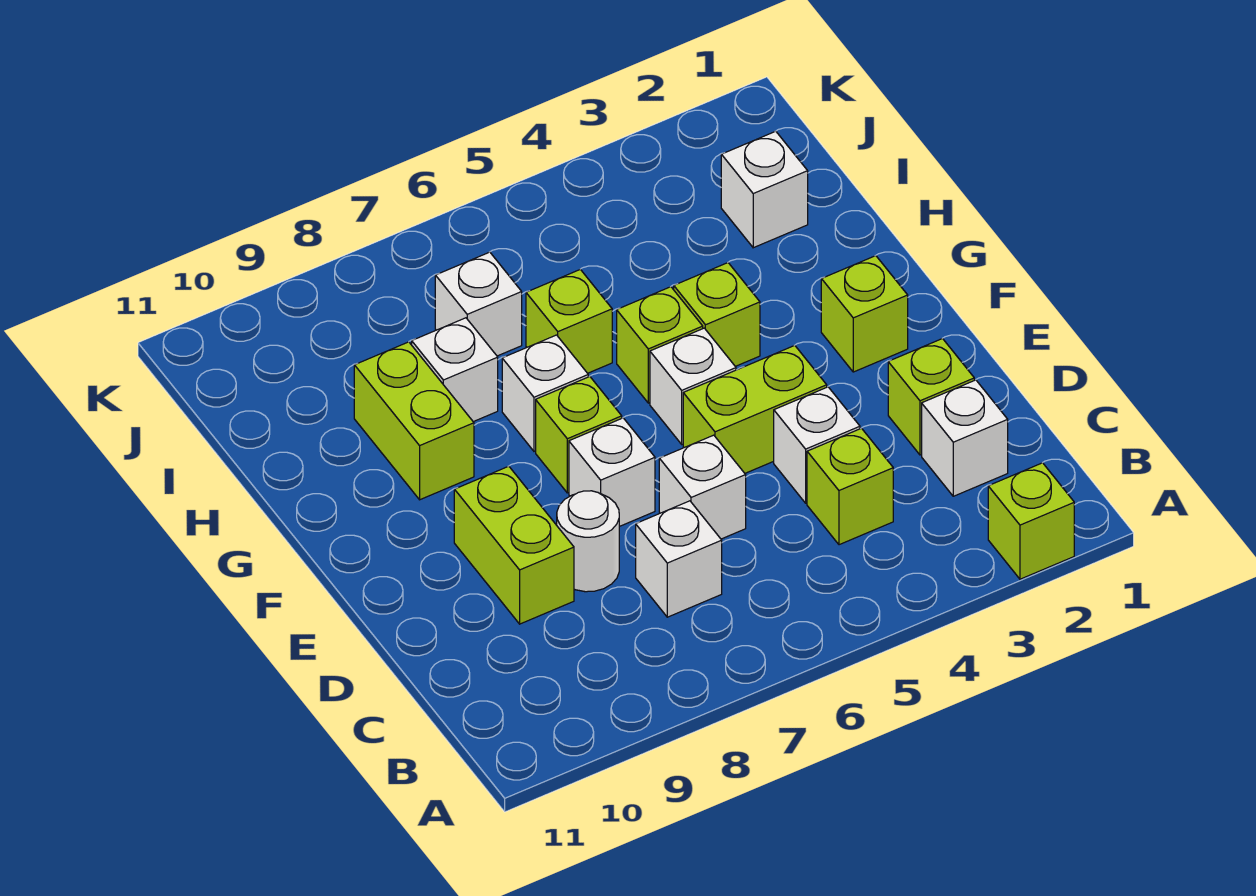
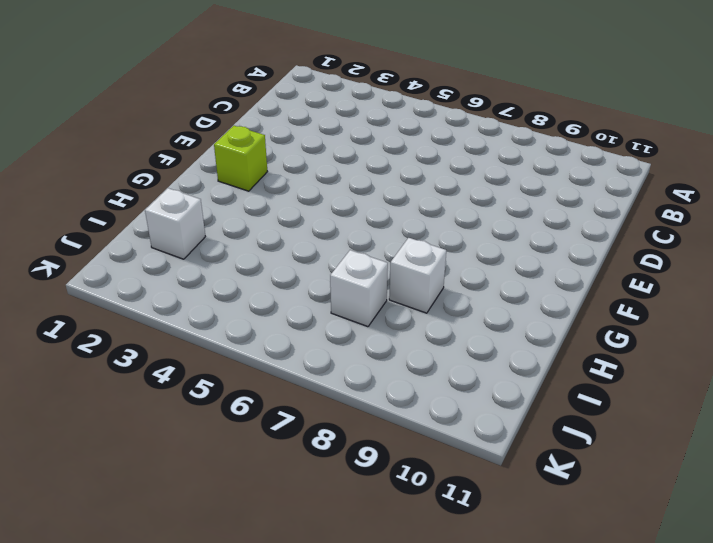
none -> lime 1x1 brick [988,463,1074,579]
none -> white 1x1 brick [922,380,1008,496]
none -> lime 1x1 brick [807,428,893,545]

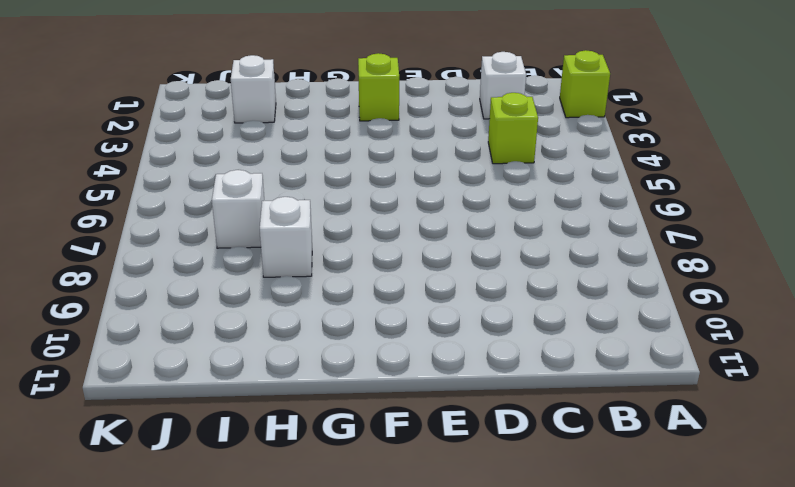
none -> white 1x1 brick [636,501,722,617]
none -> lime 1x1 brick [888,339,974,455]
none -> white 1x1 brick [774,387,860,503]

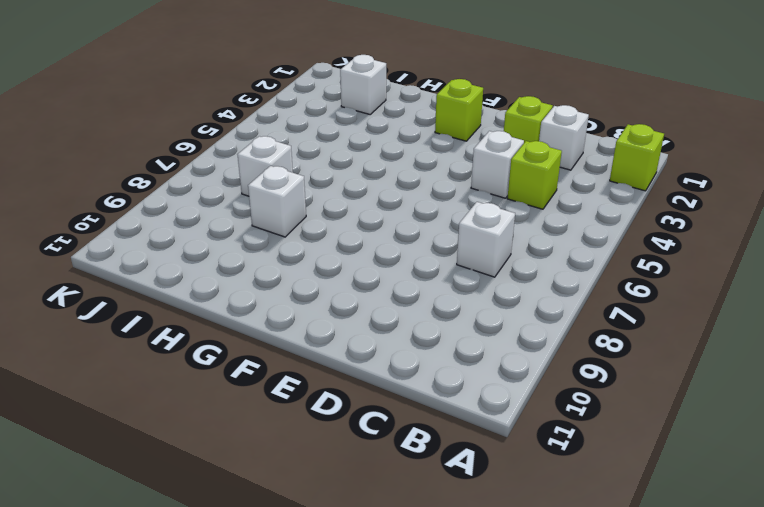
none -> white 1x1 brick [659,435,746,539]
none -> white 1x1 round brick [557,491,619,592]
none -> lime 1x2 brick [454,466,574,624]

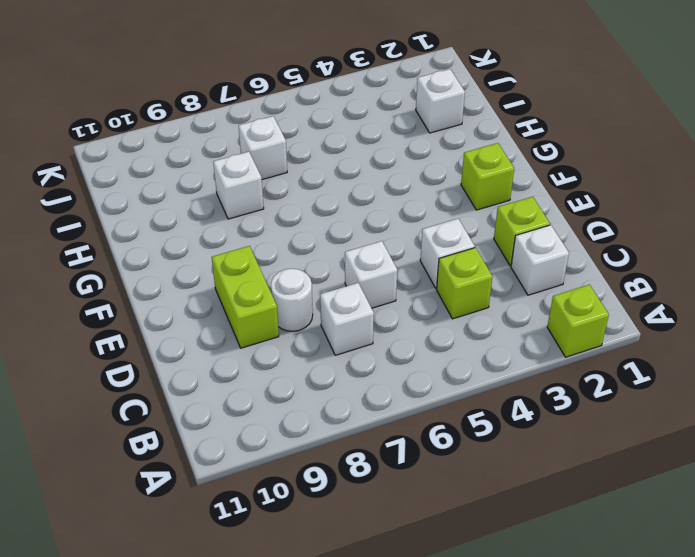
none -> lime 1x2 brick [683,345,827,473]
none -> white 1x1 brick [569,418,655,527]
none -> white 1x1 brick [650,328,736,444]

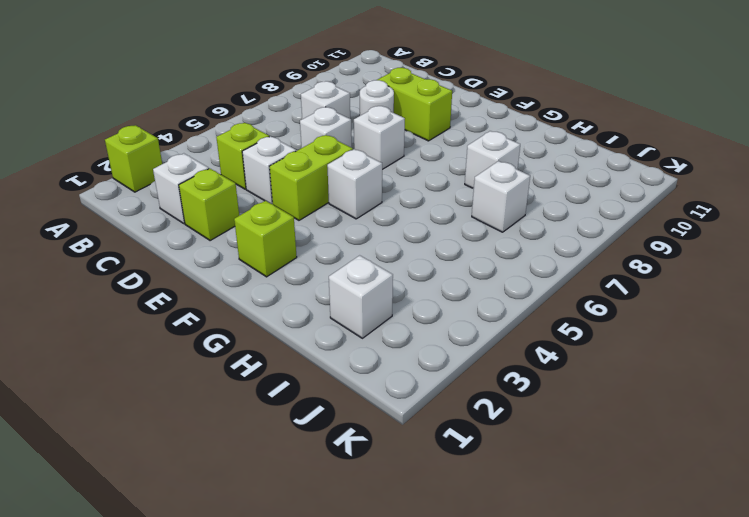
none -> lime 1x1 brick [536,376,622,493]
none -> lime 1x1 brick [674,263,760,366]
none -> lime 1x1 brick [617,287,703,403]

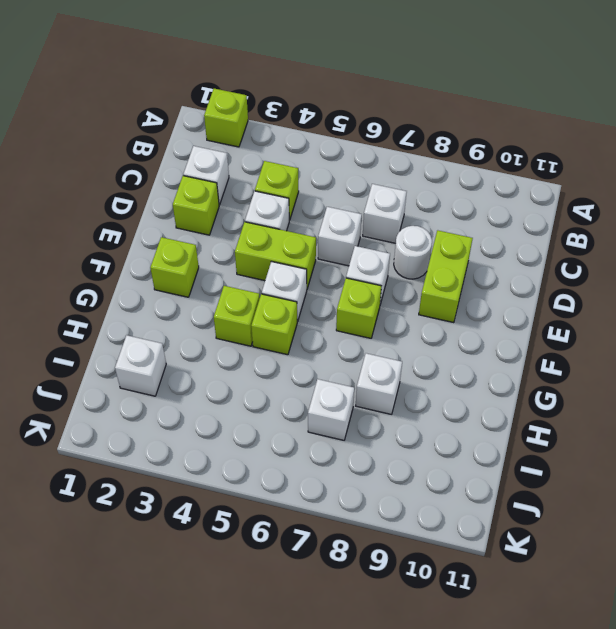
none -> white 1x1 brick [502,335,588,451]
none -> lime 1x2 brick [354,342,474,500]
none -> lime 1x1 brick [526,269,612,373]

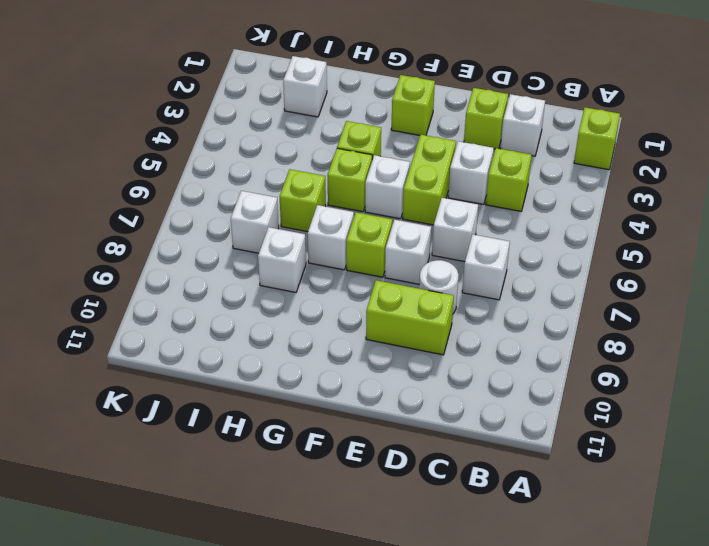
none -> lime 1x2 brick [354,342,474,500]

